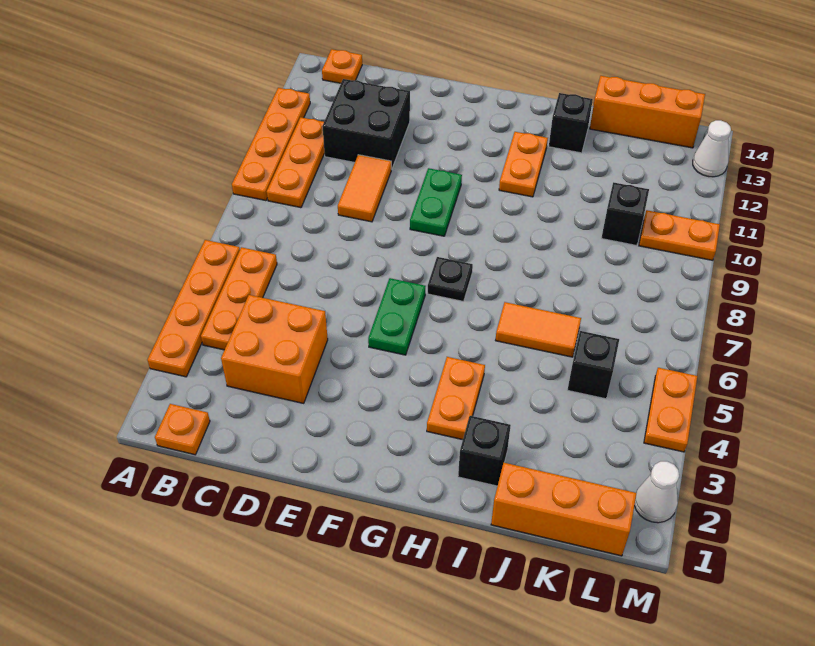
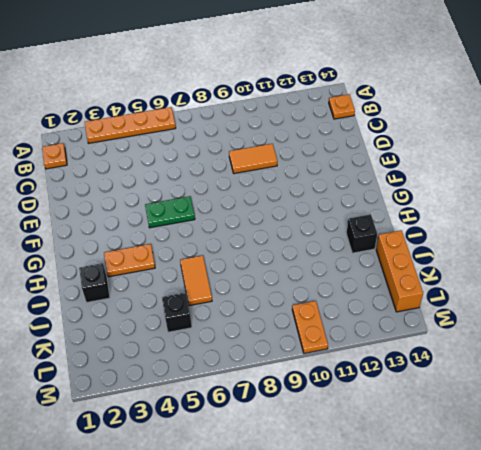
none -> orange 1x4 plate [232,88,310,201]
none -> orange 1x3 plate [201,247,277,350]
none -> orange 1x3 plate [267,117,325,208]

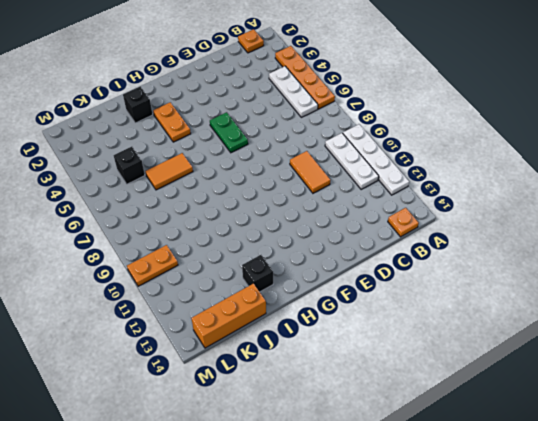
white 1x4 plate [343,124,409,195] -> orange 1x4 plate [232,88,310,201]
white 1x3 plate [269,66,318,117] -> orange 1x3 plate [201,247,277,350]
white 1x3 plate [325,133,379,189] -> orange 1x3 plate [267,117,325,208]
none -> orange 2x2 brick [221,295,328,403]
none -> black 2x2 brick [322,79,410,170]
none -> green 1x2 plate [410,168,462,236]

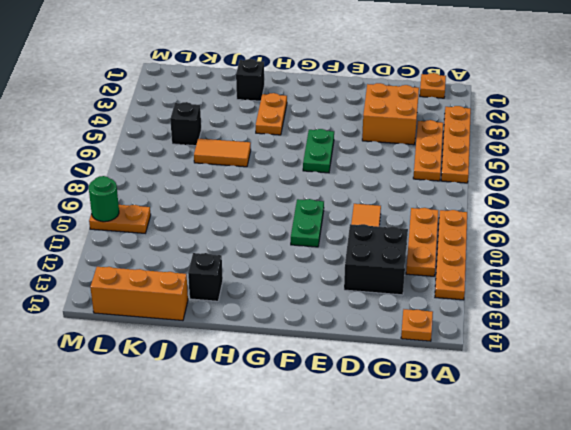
green 1x1 round brick [89,176,119,222] -> none
none -> black 1x1 plate [428,257,473,301]
none -> orange 1x2 plate [499,132,548,197]
none -> orange 1x3 brick [491,463,636,556]

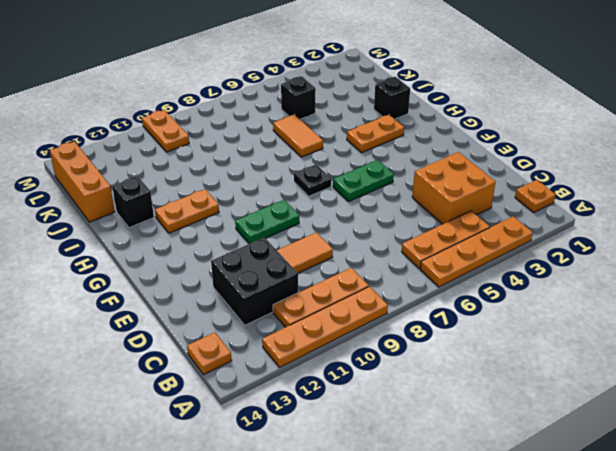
none -> orange 1x3 brick [491,463,636,556]
none -> black 1x1 brick [602,182,649,246]
none -> white 1x1 cone [634,461,679,523]

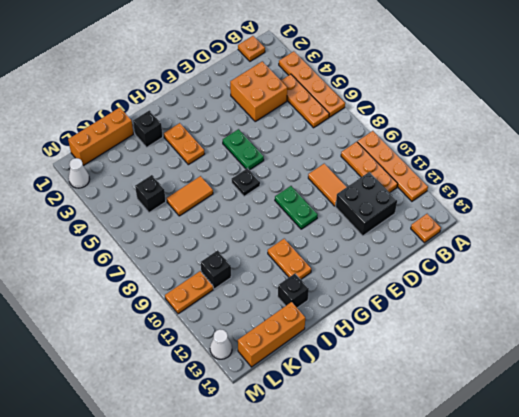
none -> orange 1x2 plate [644,368,697,452]

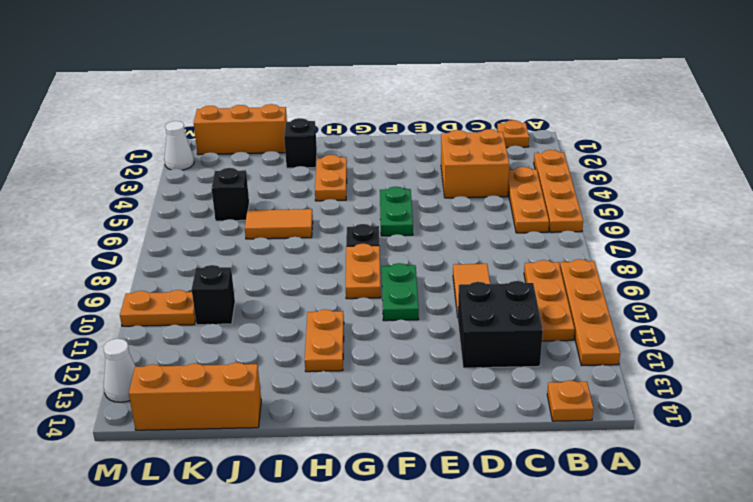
orange 1x2 plate [346,243,381,299] -> orange 1x2 plate moved to [644,368,697,452]
none -> black 1x1 brick [549,93,593,153]

